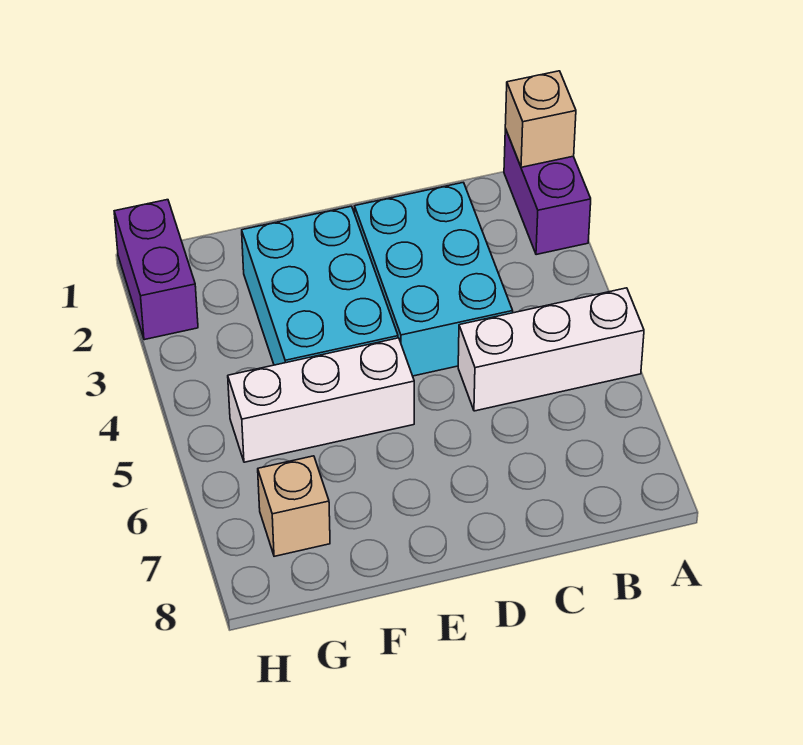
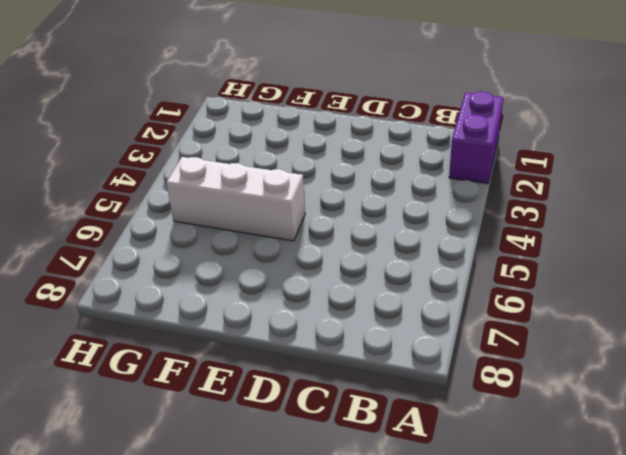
none -> white 1x3 brick [458,288,644,411]
none -> cyan 2x3 brick [355,182,513,376]

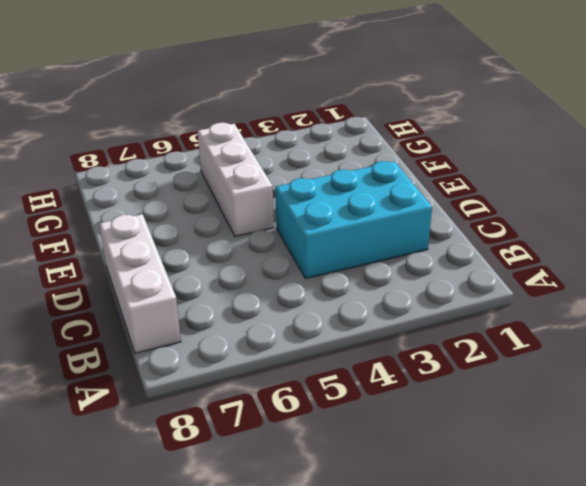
white 1x3 brick [99,214,181,353] -> white 1x3 brick moved to [458,288,644,411]
none -> purple 1x2 brick [504,129,591,255]
none -> cyan 2x3 brick [242,206,398,365]

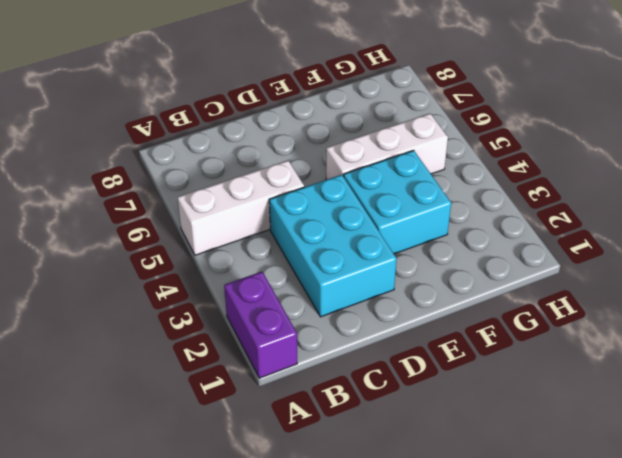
cyan 2x2 brick [344,150,451,254] -> cyan 2x3 brick [242,206,398,365]
none -> tan 1x1 brick [258,456,330,556]
none -> purple 1x2 brick [114,200,198,340]

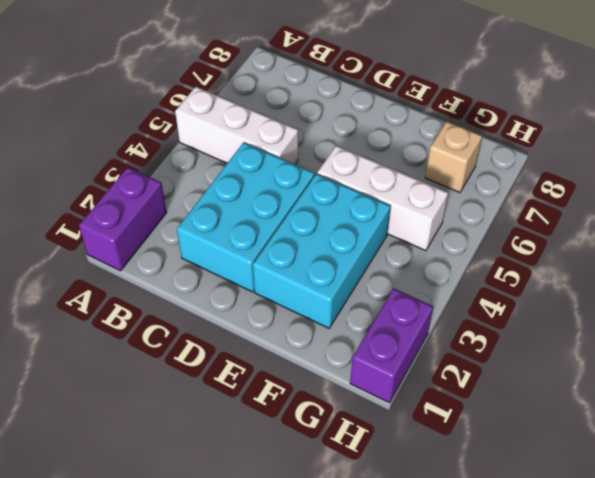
none -> tan 1x1 brick [505,71,576,167]

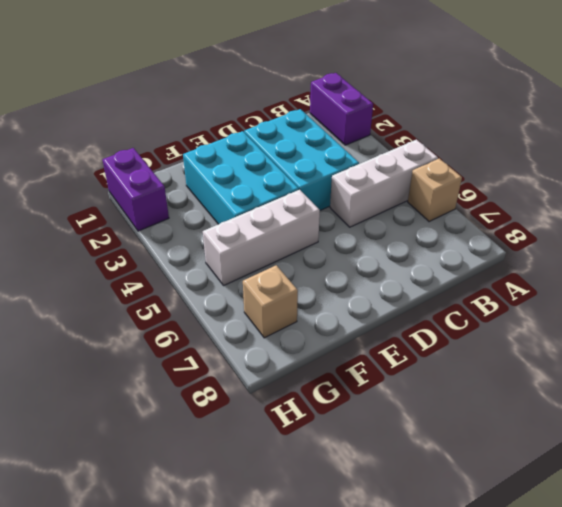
tan 1x1 brick [408,159,462,222] -> tan 1x1 brick moved to [505,71,576,167]

